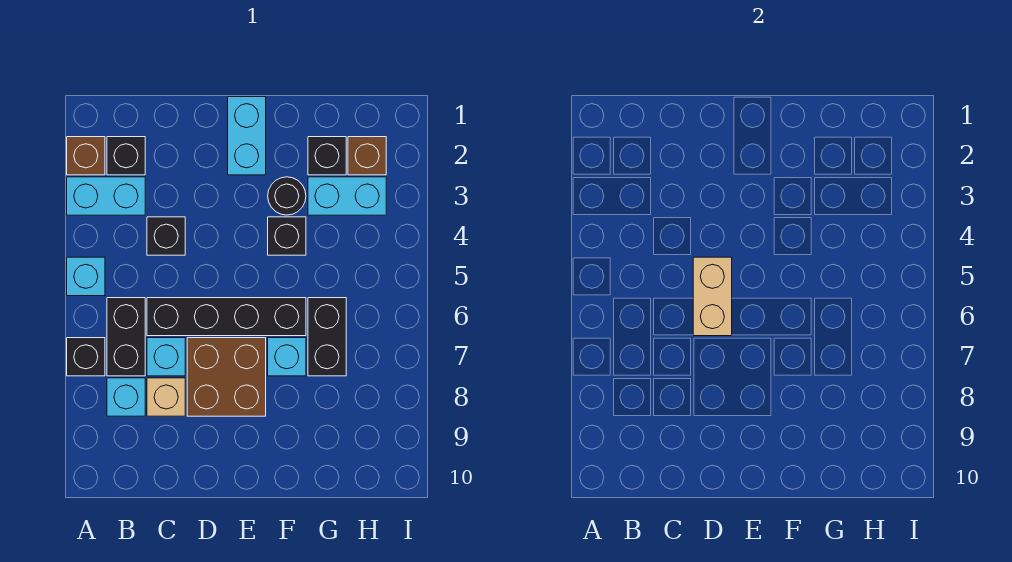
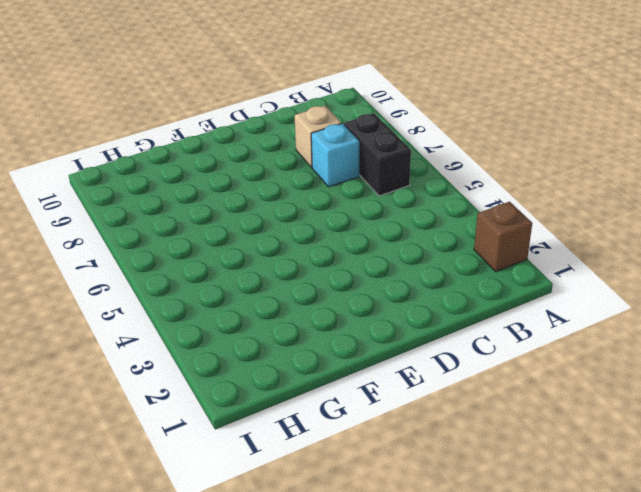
none -> cyan 1x2 brick [67,177,145,215]
none -> cyan 1x1 brick [67,257,105,296]
none -> black 1x1 brick [67,338,105,376]

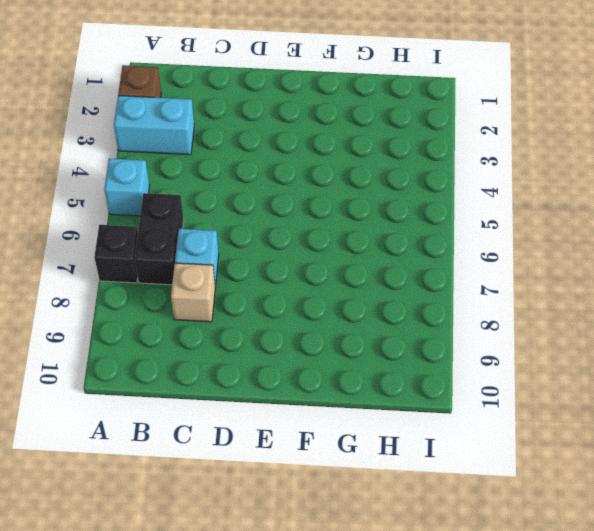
none -> black 1x1 brick [107,137,145,175]
none -> cyan 1x1 brick [107,378,145,416]
none -> black 1x1 brick [147,217,185,255]

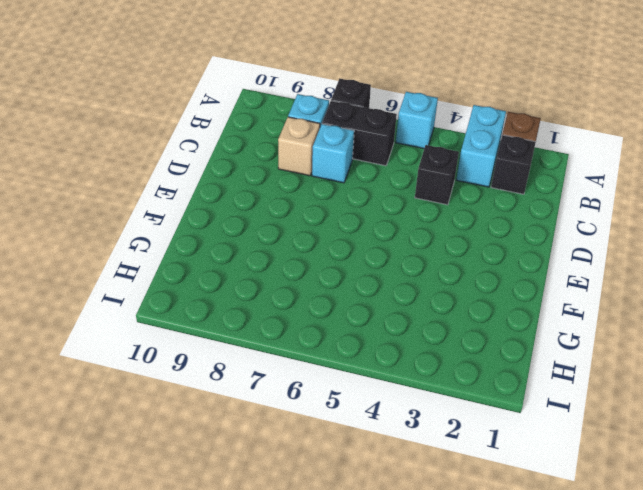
none -> black 1x4 brick [147,298,306,336]
none -> brown 2x2 brick [187,338,266,416]
none -> cyan 1x2 brick [228,97,266,175]

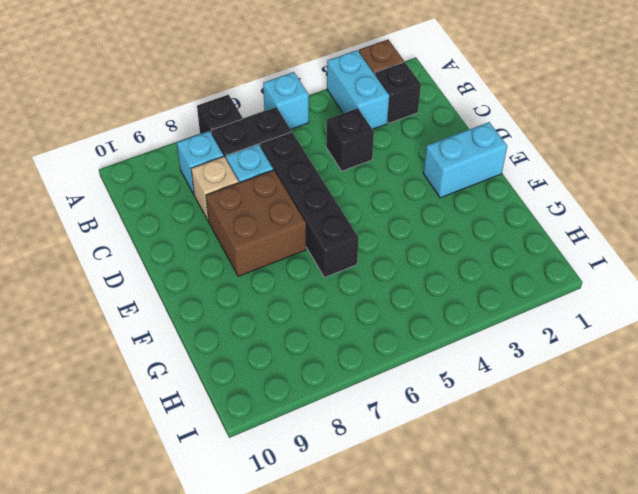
none -> black 1x1 round brick [268,177,306,215]
none -> black 1x1 brick [268,217,306,255]
none -> cyan 1x1 brick [268,338,306,376]

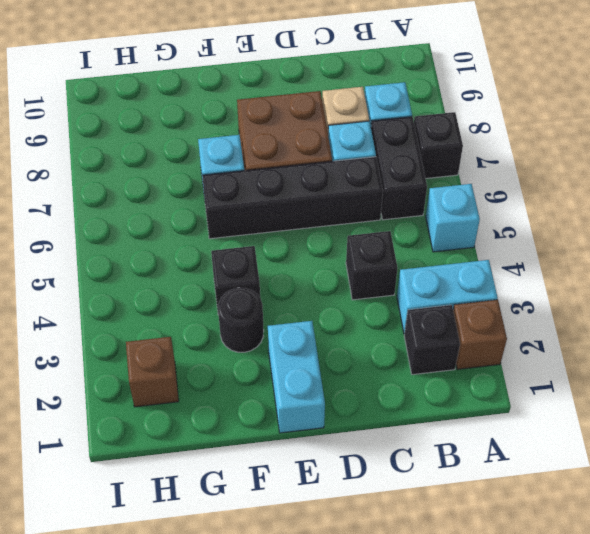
none -> black 1x1 brick [308,137,346,175]
none -> cyan 1x2 brick [308,177,386,215]
none -> black 1x2 brick [308,298,346,376]

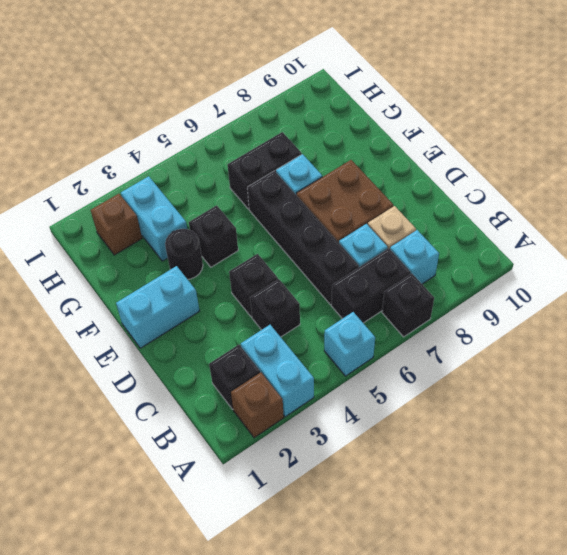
black 1x1 brick [229,254,278,317] -> black 1x1 brick moved to [308,137,346,175]
none -> tan 1x2 brick [693,257,732,336]

